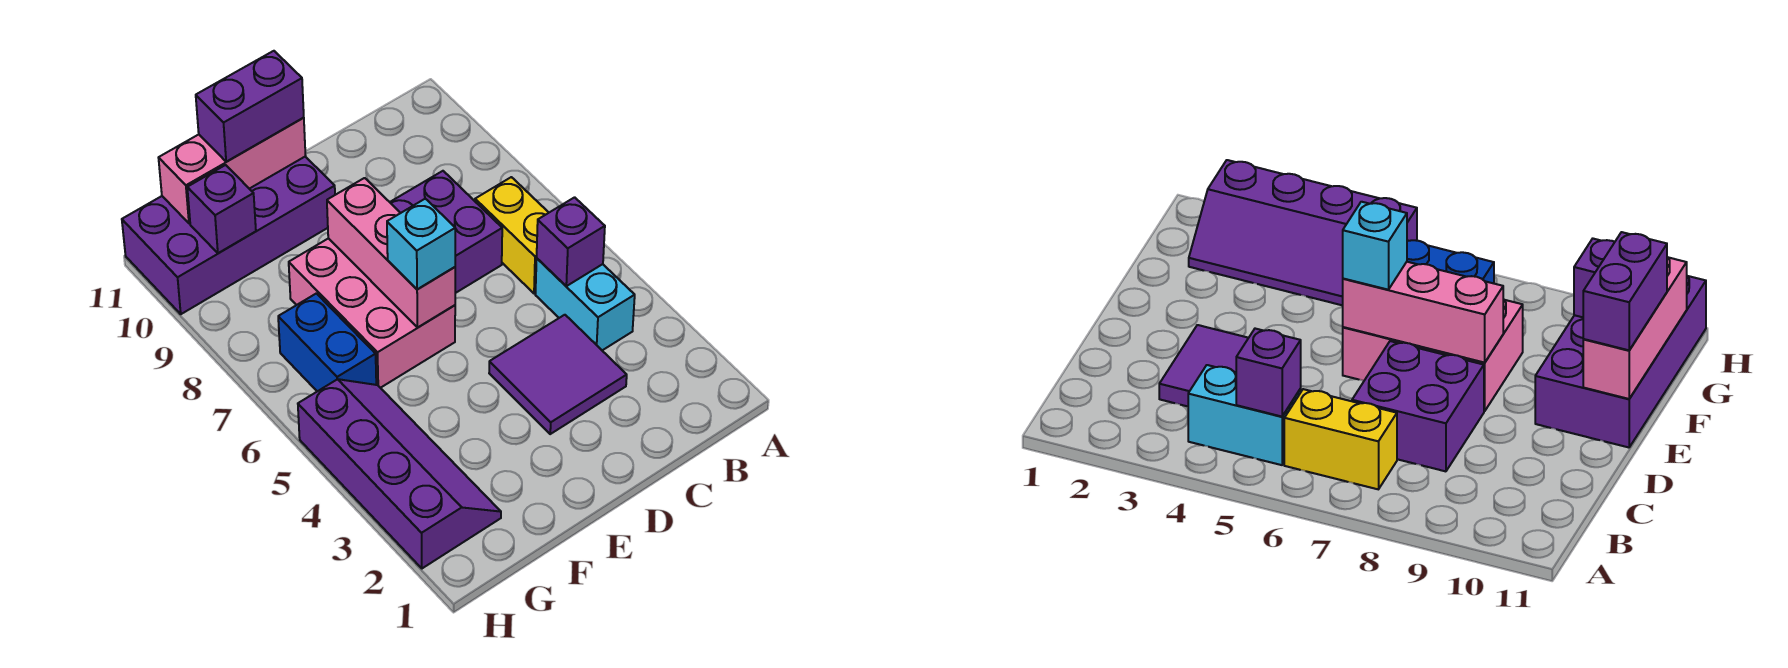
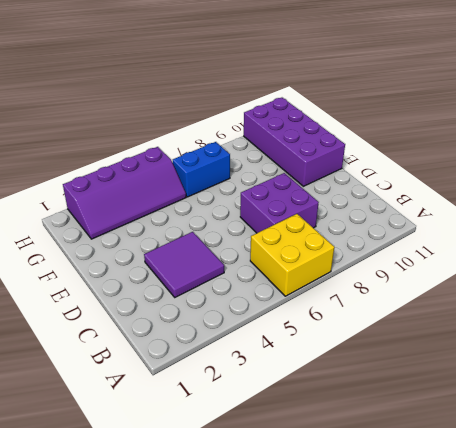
yellow 2x2 brick [250,214,334,296] -> yellow 1x2 brick [475,177,549,293]
none -> cyan 1x2 brick [536,259,635,350]
none -> pink 2x3 brick [289,238,455,388]
none -> purple 1x1 brick [537,197,605,286]

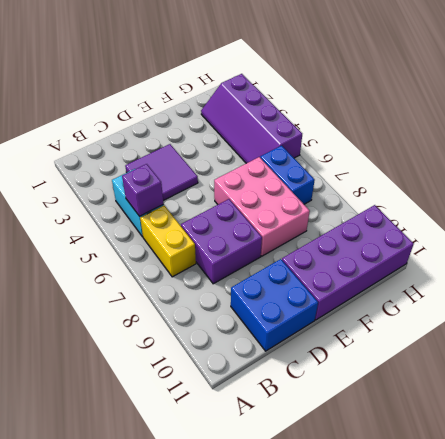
blue 2x2 brick [231,259,318,351] -> none
none -> pink 1x3 brick [327,178,455,328]
none -> pink 1x3 brick [159,118,306,223]
none -> purple 1x1 brick [187,165,256,253]

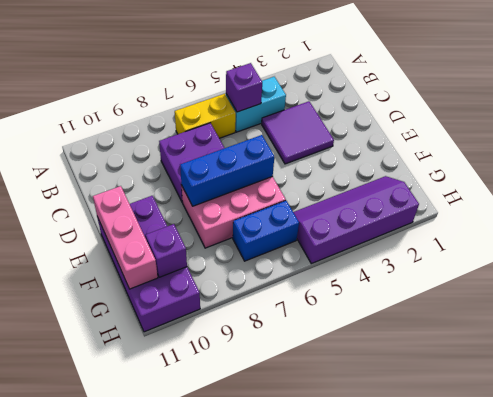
blue 1x3 brick [180,135,274,206] -> pink 1x3 brick [327,178,455,328]
none -> cyan 1x1 brick [387,199,455,290]
none -> purple 1x2 brick [196,51,304,162]

